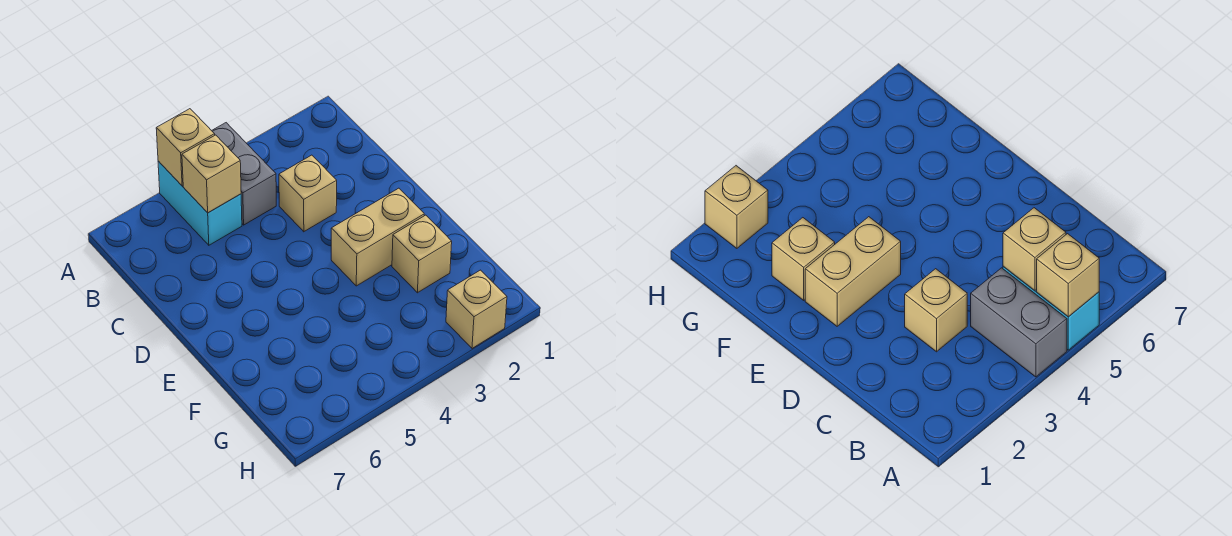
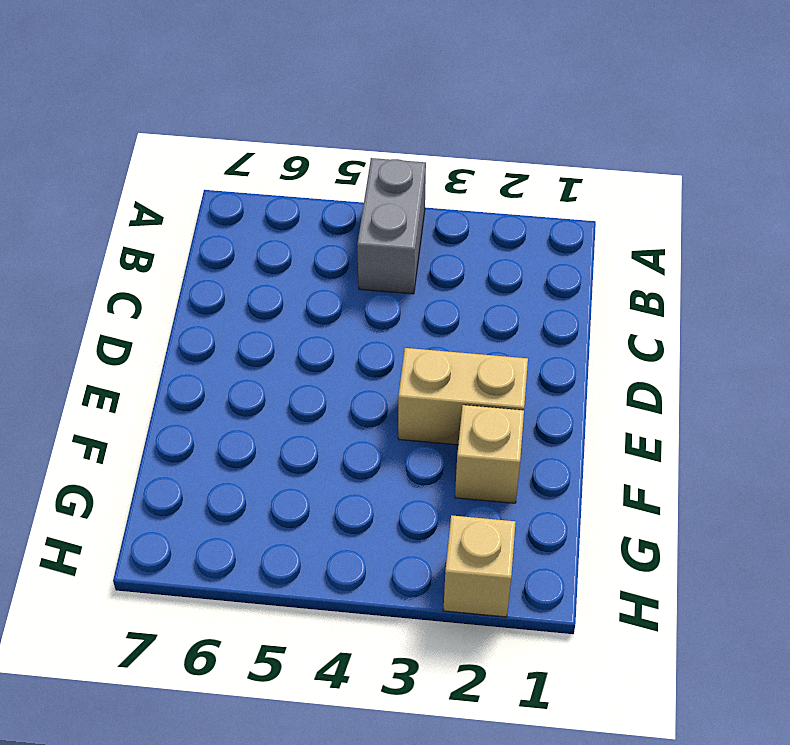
none -> cyan 1x2 brick [158,161,242,245]
none -> tan 1x1 brick [279,155,337,232]

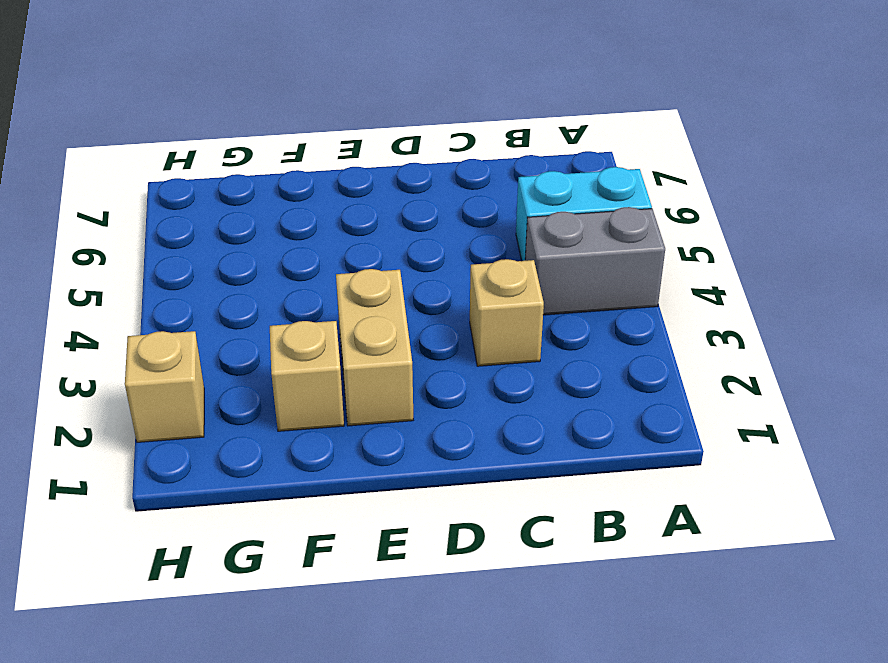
none -> tan 1x1 brick [156,109,215,186]
none -> tan 1x1 brick [182,135,241,213]

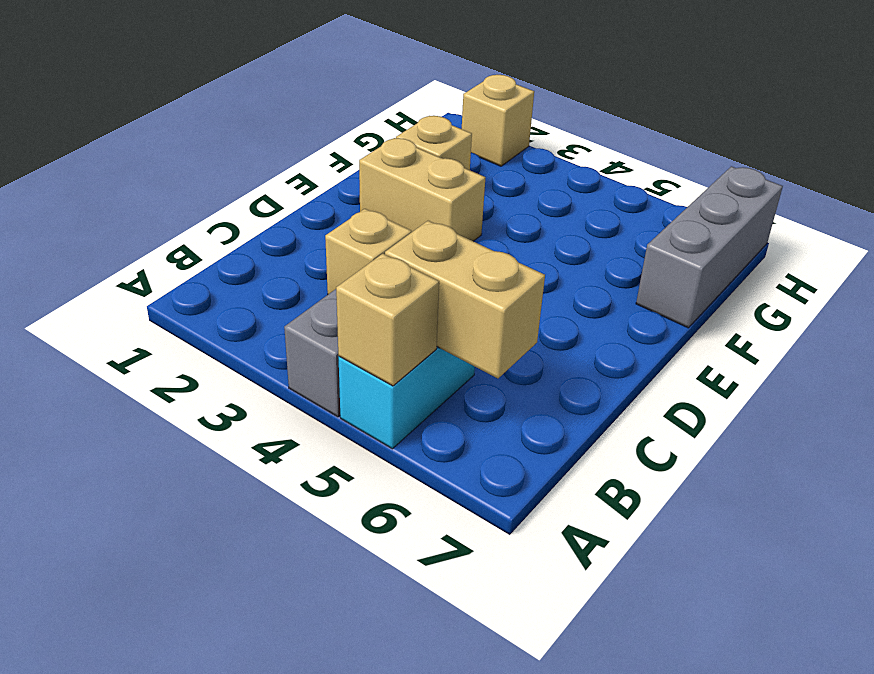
tan 1x2 brick [385,221,545,378] -> tan 1x1 brick [182,135,241,213]
grey 1x3 brick [636,166,783,328] -> none

